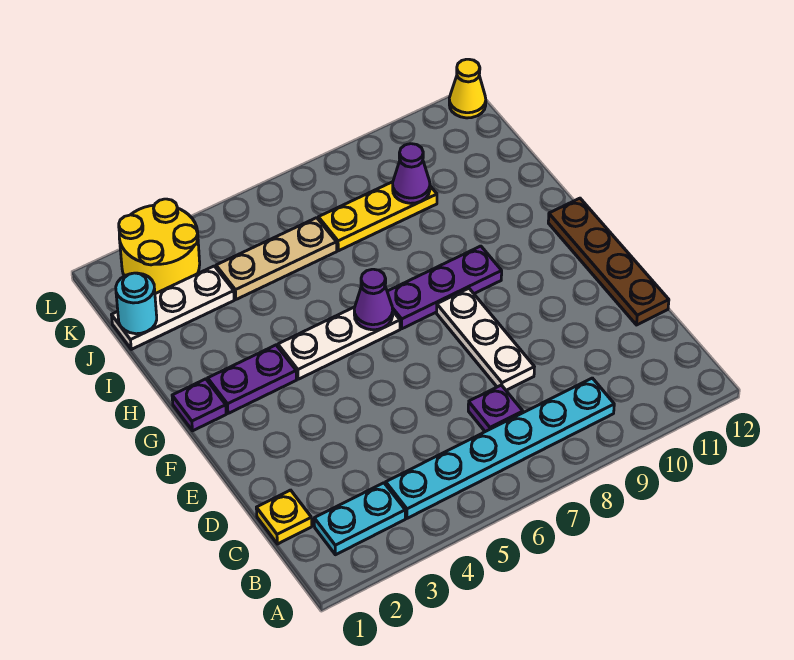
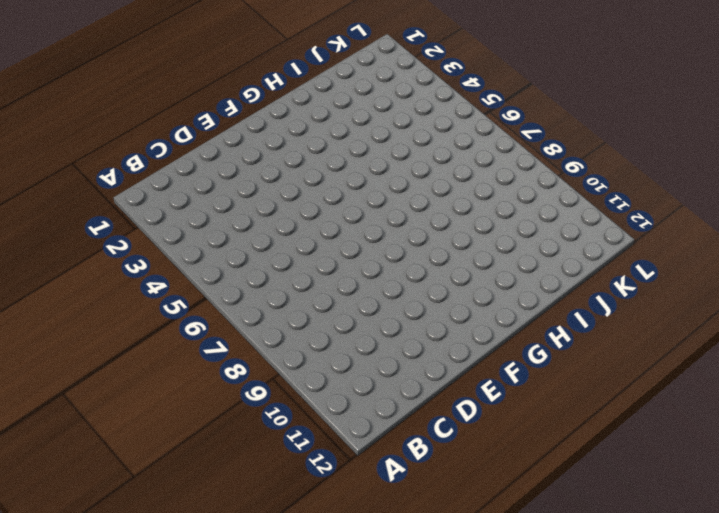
none -> cyan 1x2 plate [314,483,405,555]
none -> cyan 1x6 plate [386,378,614,518]
none -> yellow 1x1 plate [256,490,312,544]

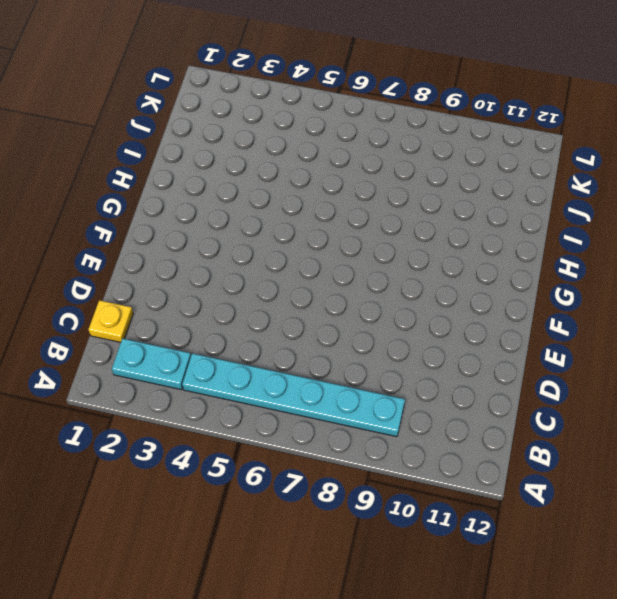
none -> purple 1x1 plate [468,385,523,432]
none -> white 1x3 plate [437,288,534,390]
none -> brown 1x4 plate [548,198,669,325]

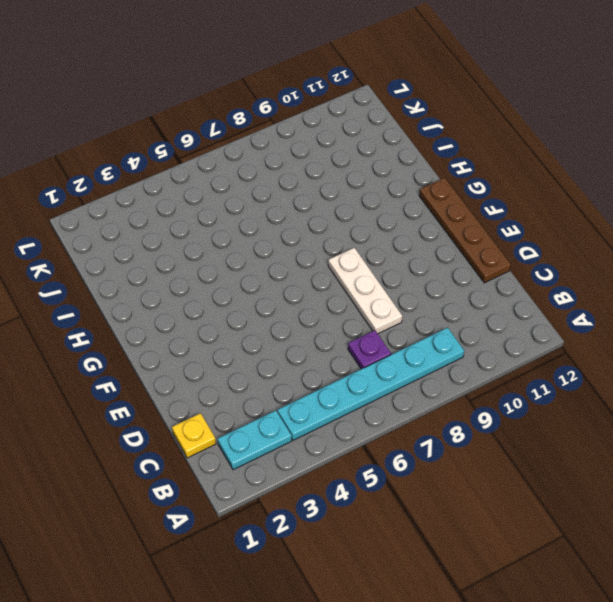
none -> purple 1x1 plate [172,379,226,431]
none -> purple 1x2 plate [208,345,297,413]
none -> white 1x3 plate [278,307,400,379]

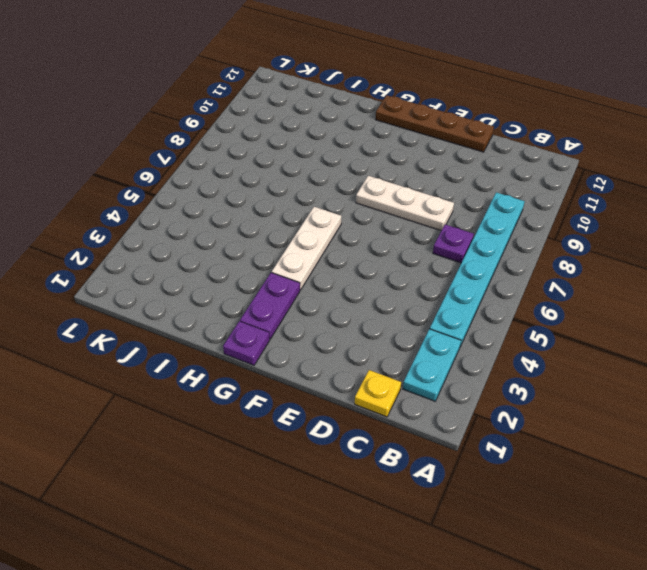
none -> purple 1x3 plate [387,246,502,329]
none -> white 1x3 plate [112,266,234,349]
none -> tan 1x3 plate [216,218,337,299]

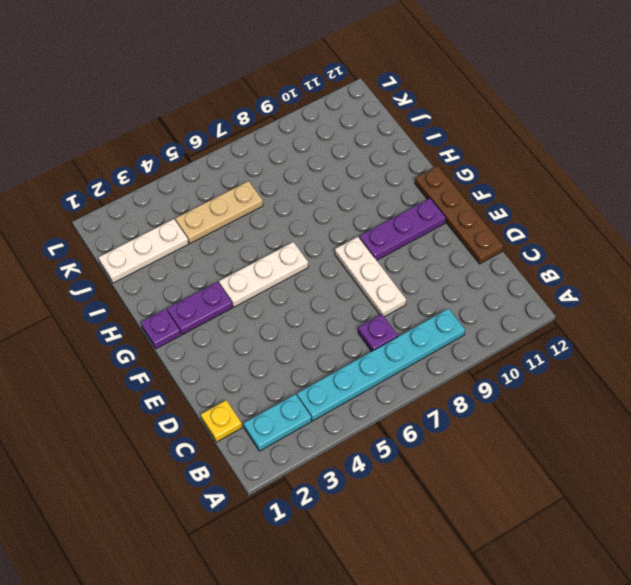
purple 1x3 plate [359,198,446,260] -> purple 1x3 plate moved to [387,246,502,329]
none -> yellow 1x3 plate [318,182,437,251]
none -> yellow 2x2 round brick [119,199,200,294]
none -> yellow 1x1 cone [449,59,486,118]

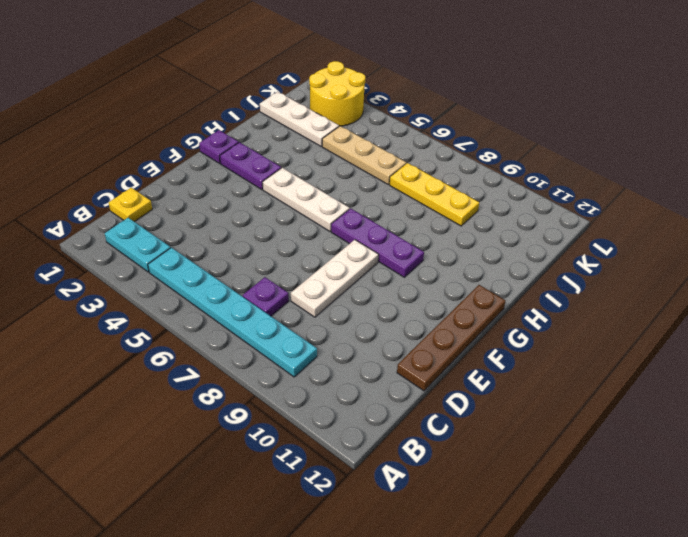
none -> yellow 1x1 cone [449,59,486,118]
none -> purple 1x1 cone [354,269,393,330]
none -> cyan 1x1 round brick [116,273,157,334]

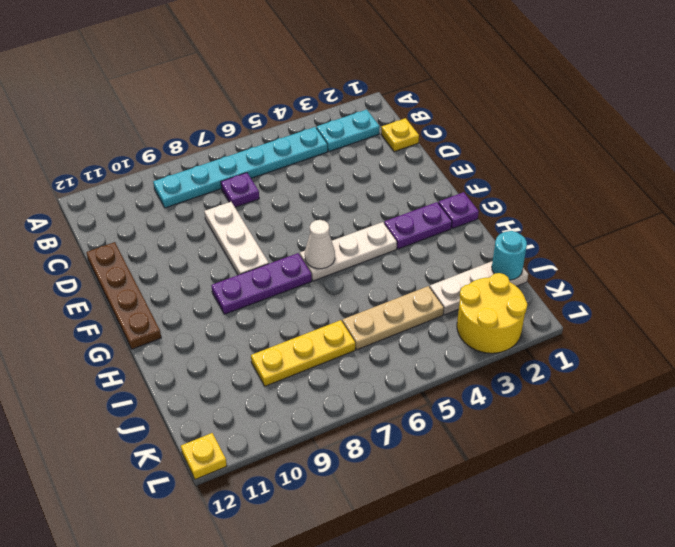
white 1x1 cone [305,220,335,269] -> purple 1x1 cone [354,269,393,330]
yellow 1x1 plate [181,433,227,479] -> yellow 1x1 cone [449,59,486,118]
none -> purple 1x1 cone [393,144,430,203]

